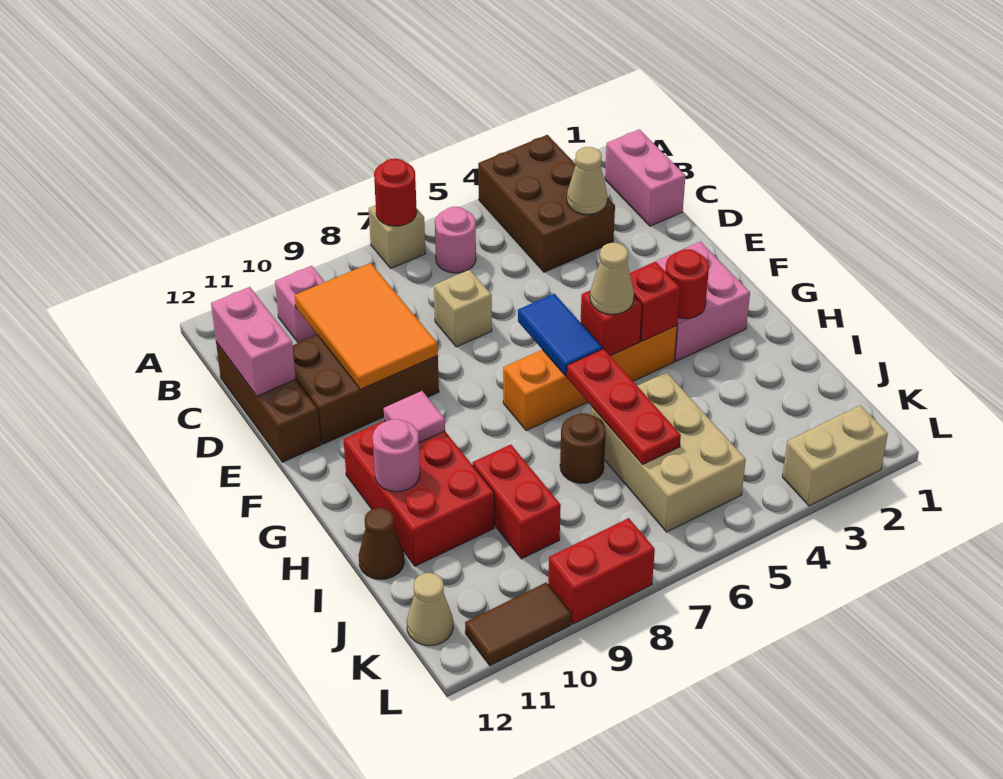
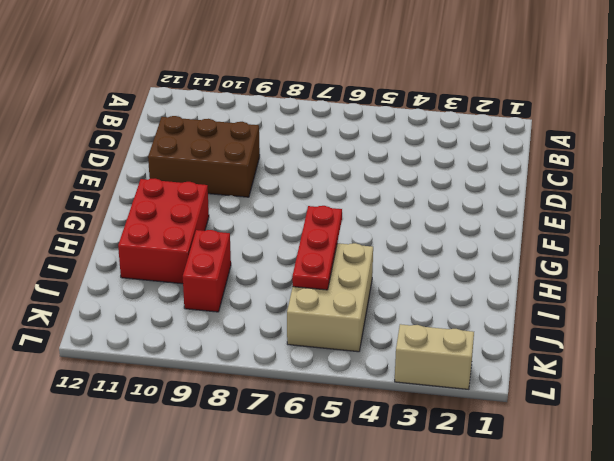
none -> brown 2x3 brick [478,135,615,272]
none -> tan 1x1 brick [369,205,426,268]
none -> pink 1x2 brick [605,129,685,226]
none -> pink 1x1 round brick [435,207,476,273]

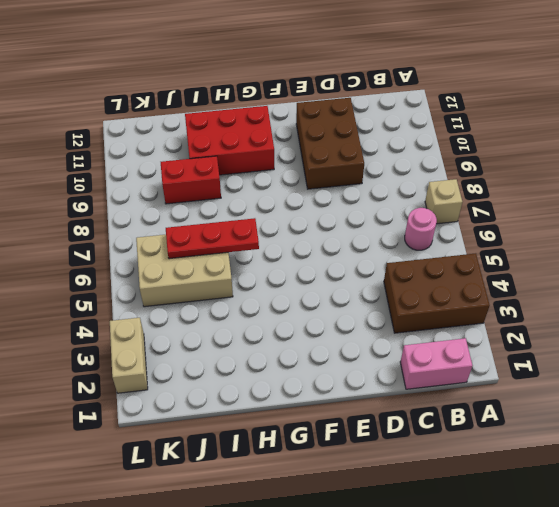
none -> pink 1x1 brick [275,266,325,343]
none -> brown 1x3 brick [216,342,321,462]
none -> tan 1x1 brick [434,270,492,347]
none -> pink 2x2 brick [655,242,750,361]

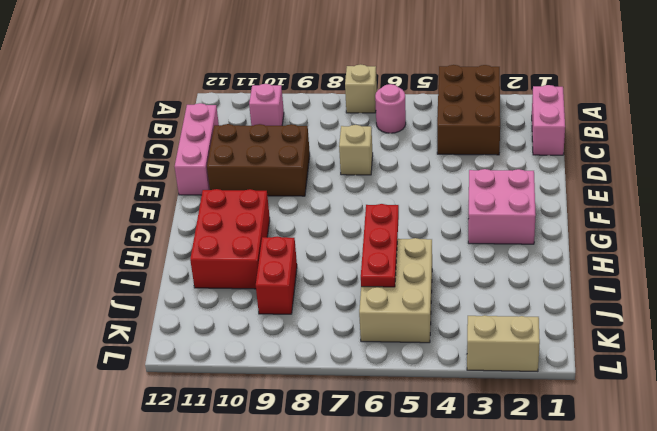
pink 1x3 brick [175,103,219,195] -> brown 1x3 brick [216,342,321,462]
none -> orange 1x4 brick [503,326,677,431]
none -> brown 1x1 round brick [560,413,606,483]
none -> brown 1x1 cone [359,508,404,579]
none -> tan 1x1 cone [407,573,453,646]

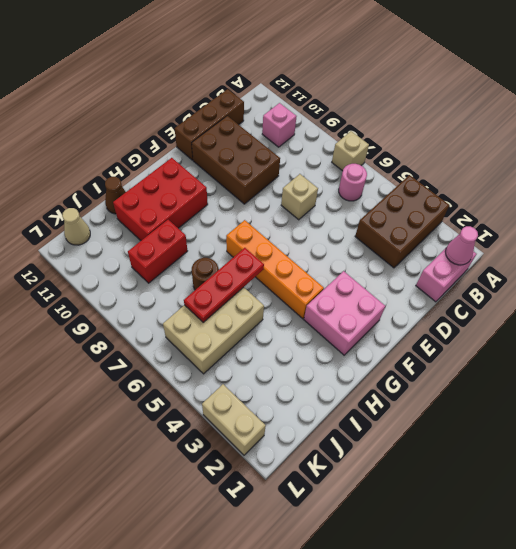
pink 1x1 cone [445,226,478,265] -> none
none -> red 1x2 brick [548,518,655,624]
none -> brown 1x2 tile [465,582,571,666]
none -> red 1x1 round brick [374,159,417,226]
none -> tan 1x1 cone [567,147,608,214]

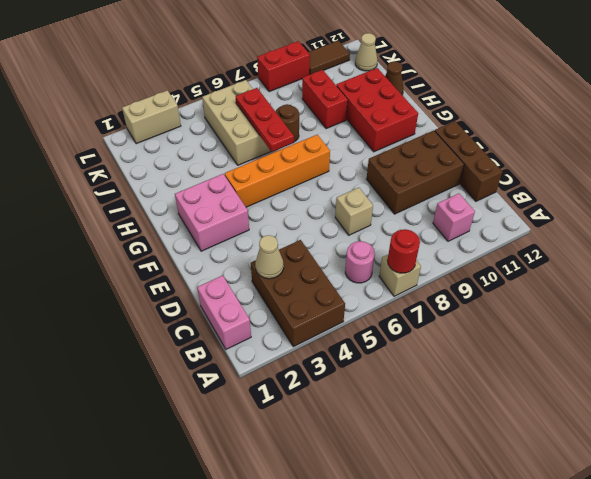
none -> orange 2x3 tile [295,263,438,389]
none -> pink 1x2 brick [211,287,296,396]
none -> blue 1x2 tile [518,294,603,376]
none -> red 1x1 round brick [665,249,709,319]

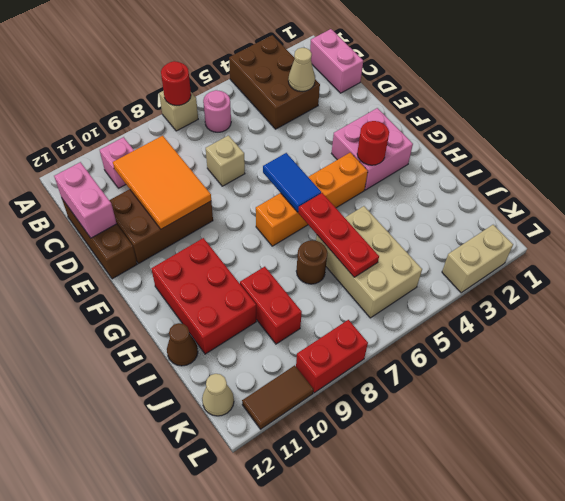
none -> red 1x1 brick [630,262,680,341]
none -> red 1x1 brick [581,291,642,356]
none -> pink 1x1 tile [384,391,445,443]
none -> pink 1x1 round brick [373,419,420,492]

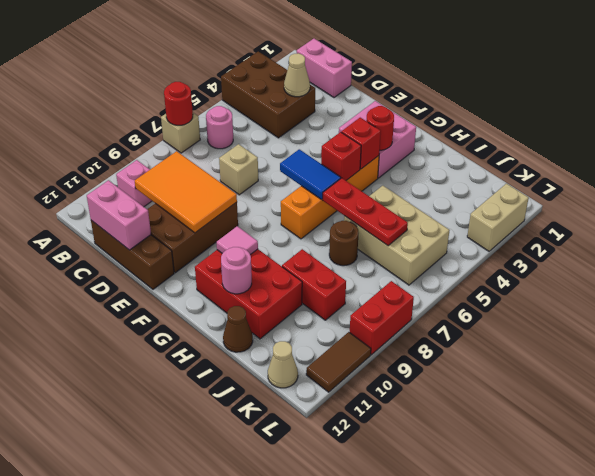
none -> tan 1x1 cone [590,243,634,314]

